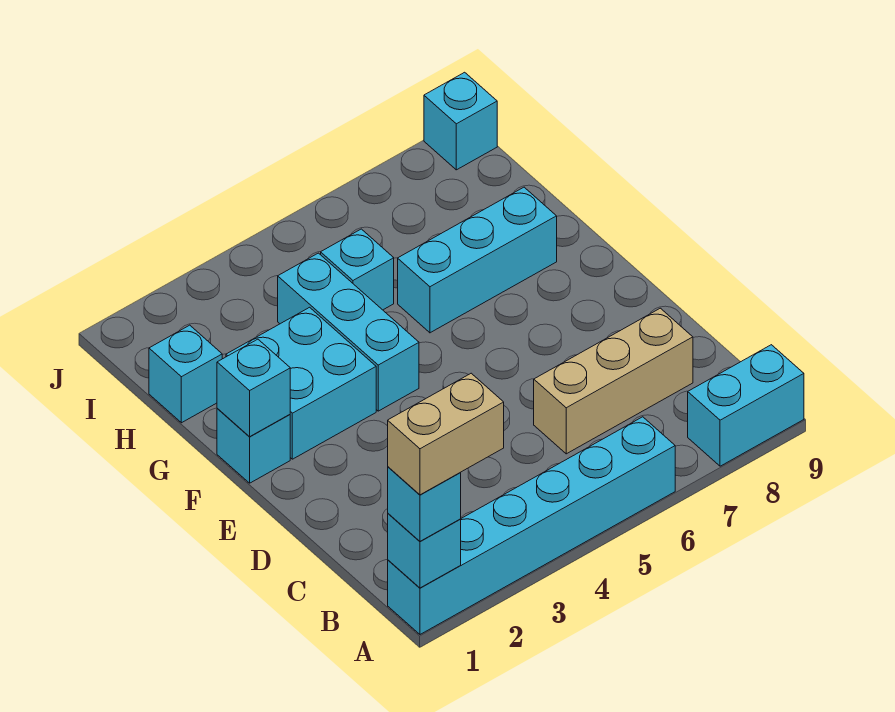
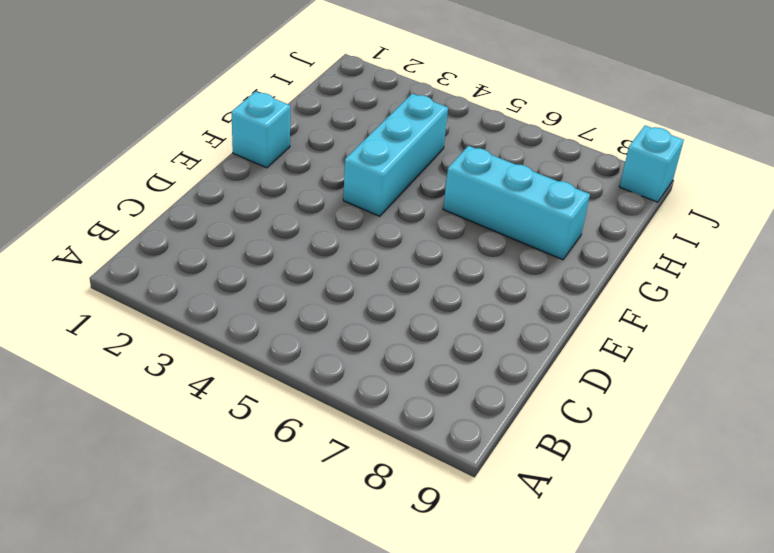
none -> cyan 1x6 brick [388,417,675,634]
none -> cyan 1x2 brick [688,345,804,466]
none -> tan 1x3 brick [534,308,693,454]

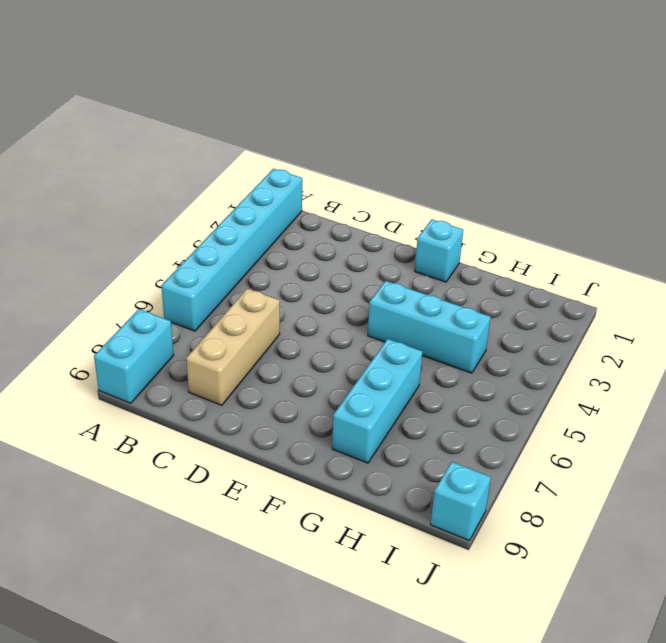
none -> cyan 2x2 brick [226,307,376,459]
none -> cyan 1x1 brick [149,325,222,423]
none -> cyan 1x1 brick [321,229,394,310]

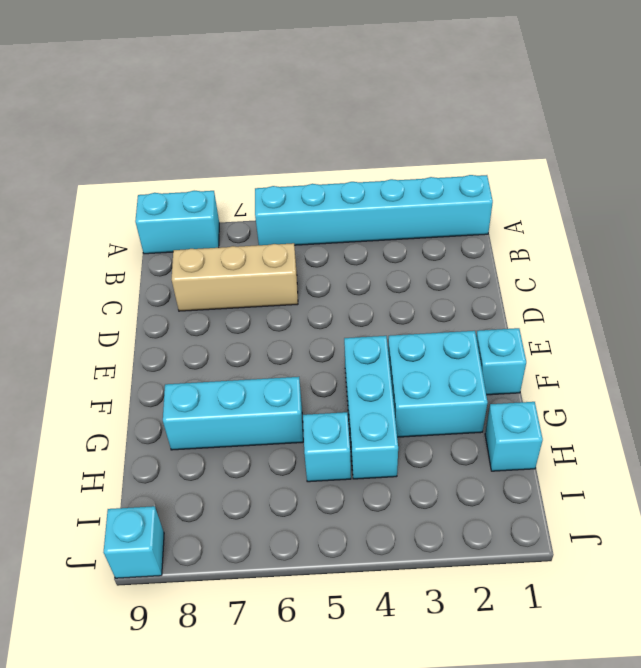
none -> cyan 1x1 brick [388,514,461,588]
none -> cyan 1x1 brick [217,339,290,437]
none -> cyan 1x1 brick [388,467,461,541]

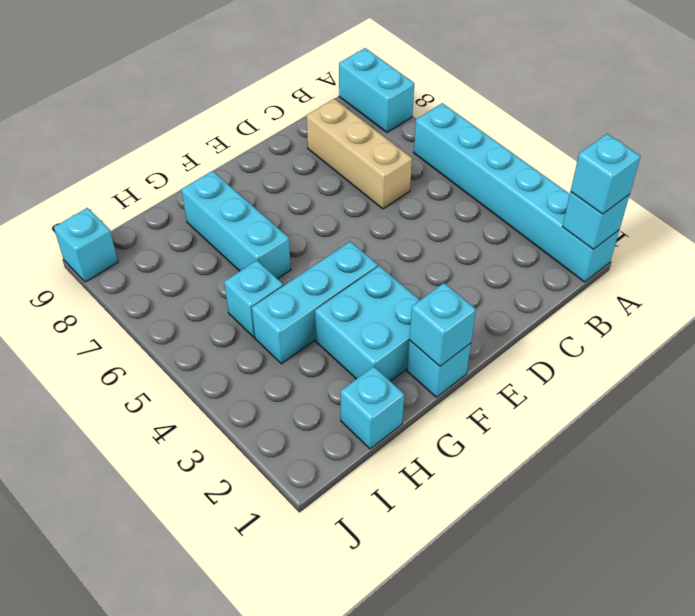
none -> tan 1x2 brick [388,373,504,495]

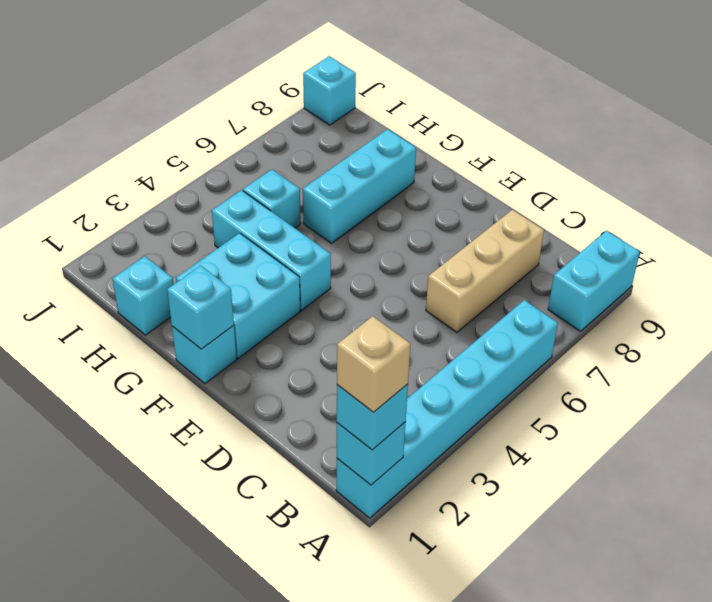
tan 1x1 brick [337,316,410,412] -> tan 1x2 brick [388,373,504,495]

